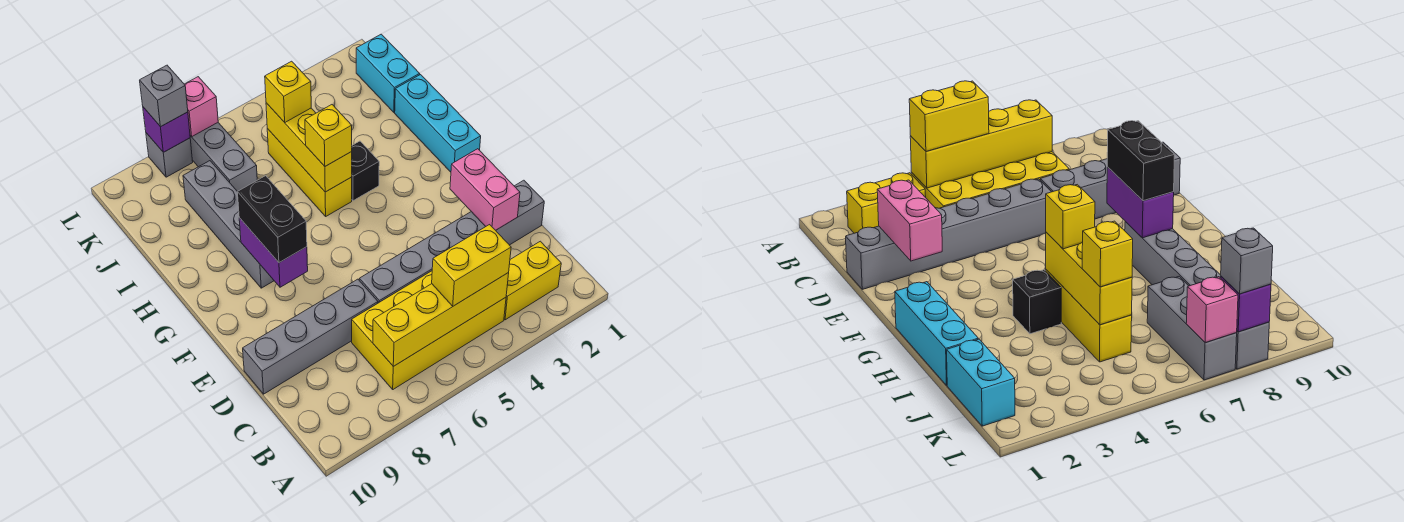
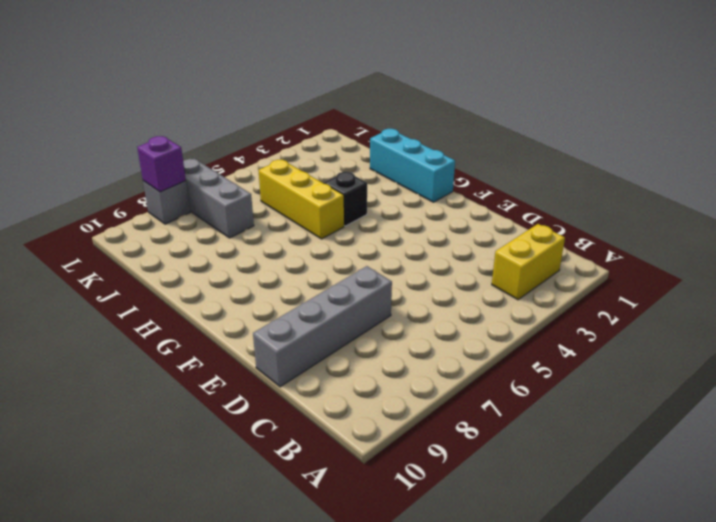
none -> yellow 2x4 brick [352,271,506,389]
none -> grey 1x6 brick [359,180,544,303]
none -> grey 1x4 brick [183,161,274,288]

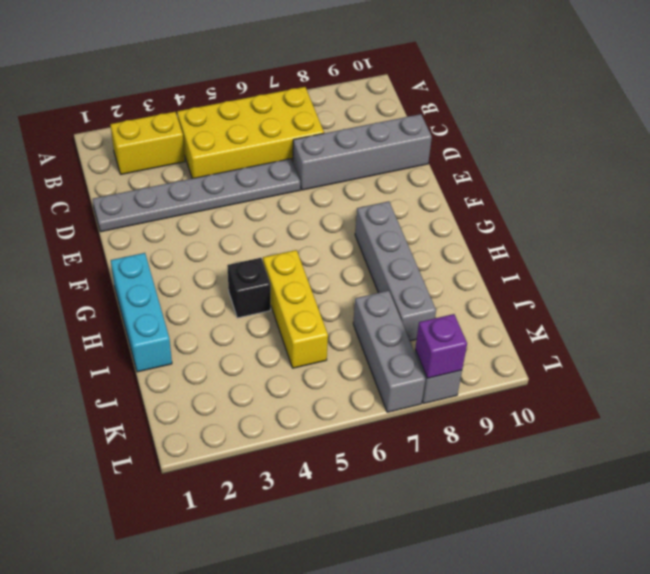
grey 1x6 plate [93,159,300,232] -> grey 1x6 brick [359,180,544,303]
none -> cyan 1x2 brick [356,34,420,112]
none -> yellow 1x4 brick [373,273,509,366]
none -> pink 1x2 brick [450,149,520,230]

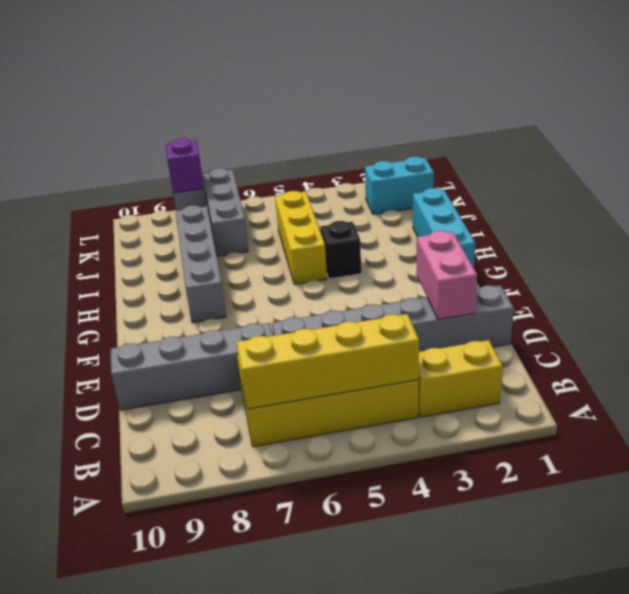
cyan 1x2 brick [365,157,434,214] -> cyan 1x2 brick turned to [356,34,420,112]
none -> purple 1x2 brick [239,218,308,287]
none -> yellow 1x3 brick [266,103,352,192]
none -> pink 1x1 brick [184,77,218,137]

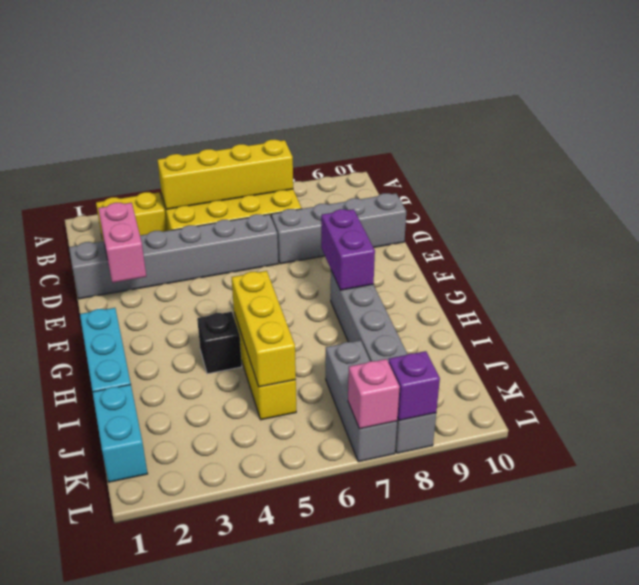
none -> yellow 1x2 brick [432,225,511,306]
none -> black 1x2 brick [238,176,307,263]
none -> yellow 1x1 brick [305,105,352,166]

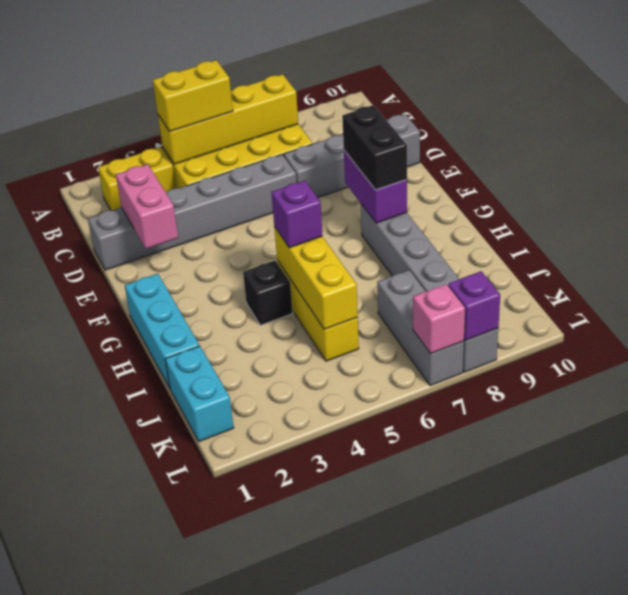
purple 1x1 brick [271,181,322,248] -> yellow 1x1 brick [305,105,352,166]
none -> yellow 1x1 brick [265,61,311,123]
none -> grey 1x1 brick [140,65,188,127]

